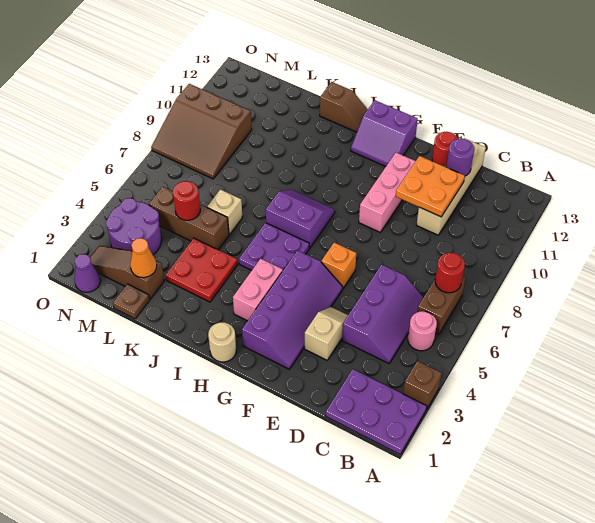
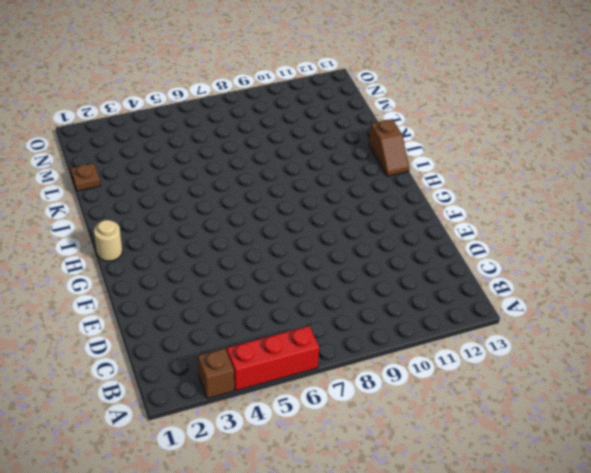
red 1x3 brick [227,326,319,391] -> none
none -> purple 2x3 plate [326,369,427,454]
none -> pink 1x1 round brick [408,311,437,351]
none -> brown 1x2 brick [417,277,465,334]
none -> purple 2x3 slope [342,265,424,363]

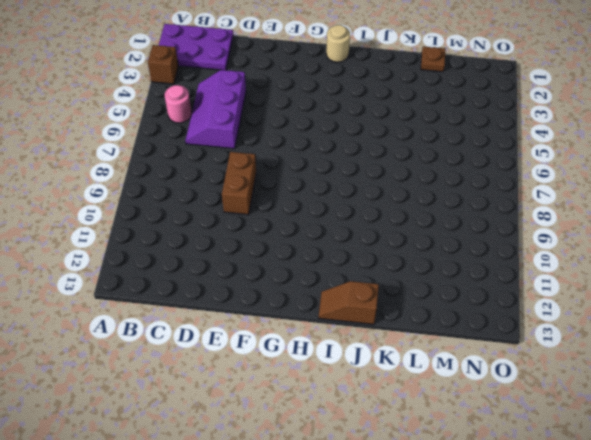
brown 1x2 brick [222,152,256,215] -> brown 1x2 brick moved to [417,277,465,334]
none -> tan 1x4 brick [417,138,486,235]
none -> tan 1x2 slope [304,307,348,360]
none -> red 1x1 round brick [432,132,458,167]
none -> purple 2x4 slope [242,251,343,369]

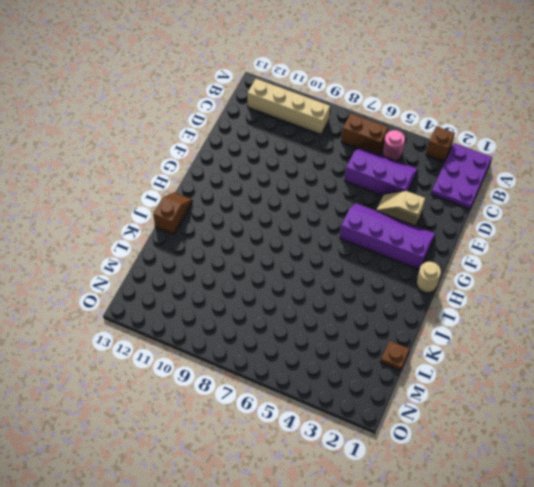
tan 1x4 brick [247,79,330,134] -> tan 1x4 brick moved to [417,138,486,235]
none -> red 1x1 round brick [432,132,458,167]
none -> orange 1x1 brick [321,243,356,288]
none -> pink 1x3 brick [359,153,415,233]
none -> purple 2x2 slope [351,100,418,166]

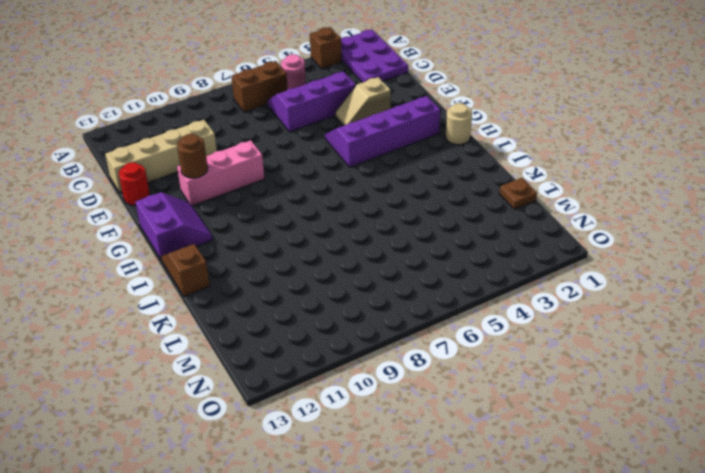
brown 1x1 round brick [177,134,208,178] -> none
none -> orange 1x1 brick [321,243,356,288]
none -> pink 1x2 brick [233,259,283,321]
none -> purple 2x2 plate [239,223,309,270]
none -> purple 2x2 slope [266,190,335,248]

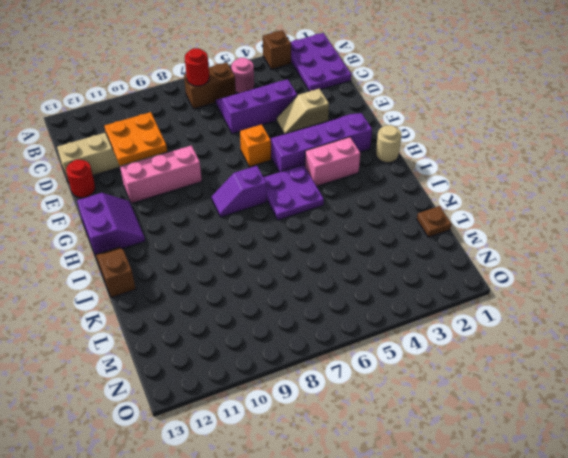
purple 1x2 slope [212,166,267,217] -> purple 2x2 slope [266,190,335,248]
none -> red 2x2 plate [165,238,238,302]
none -> brown 1x3 brick [149,187,229,250]
none -> tan 1x1 brick [207,189,242,235]
none -> brown 1x3 slope [90,246,164,299]

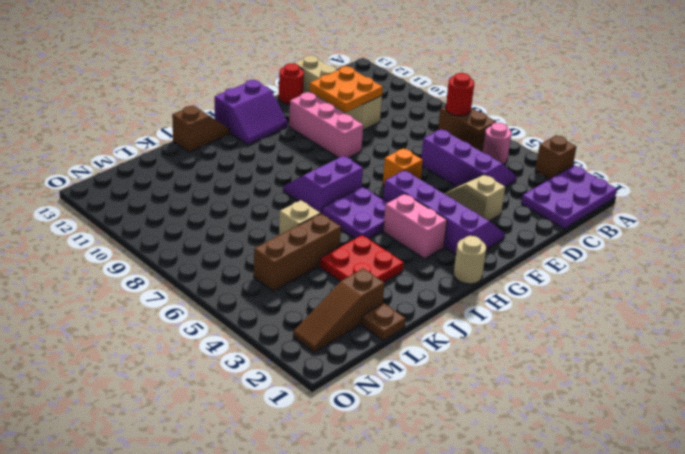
none -> purple 2x2 round brick [106,198,162,255]
none -> brown 3x3 slope [151,84,252,179]
none -> purple 1x1 cone [74,254,101,292]
none -> purple 1x1 round brick [446,139,474,176]

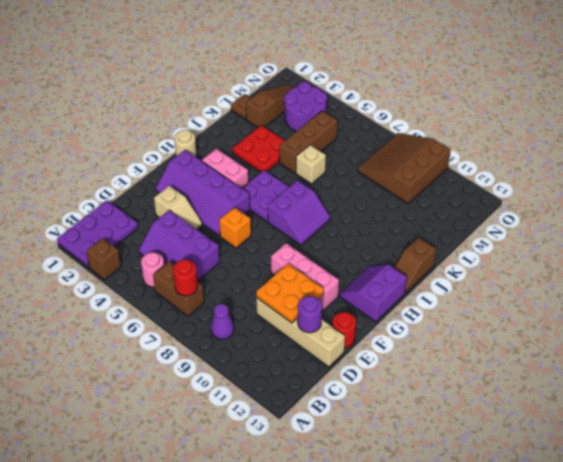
purple 1x1 cone [211,304,234,339] -> purple 1x1 cone moved to [74,254,101,292]
none -> orange 1x1 cone [130,238,157,278]
none -> red 1x1 round brick [173,181,200,220]

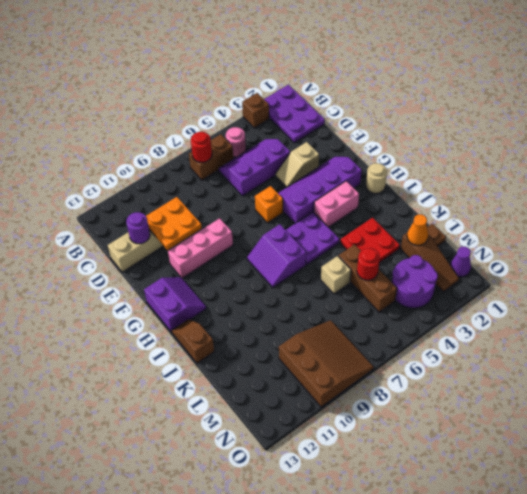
none -> red 1x1 round brick [432,132,458,167]

